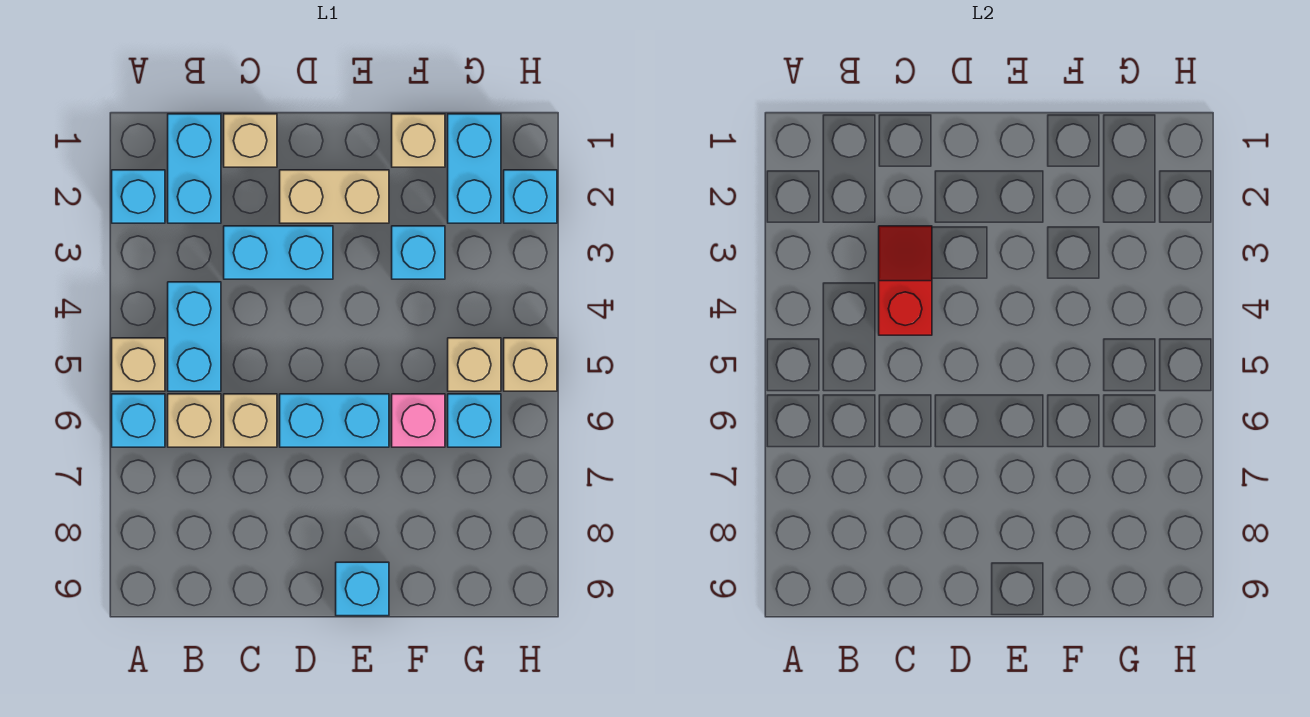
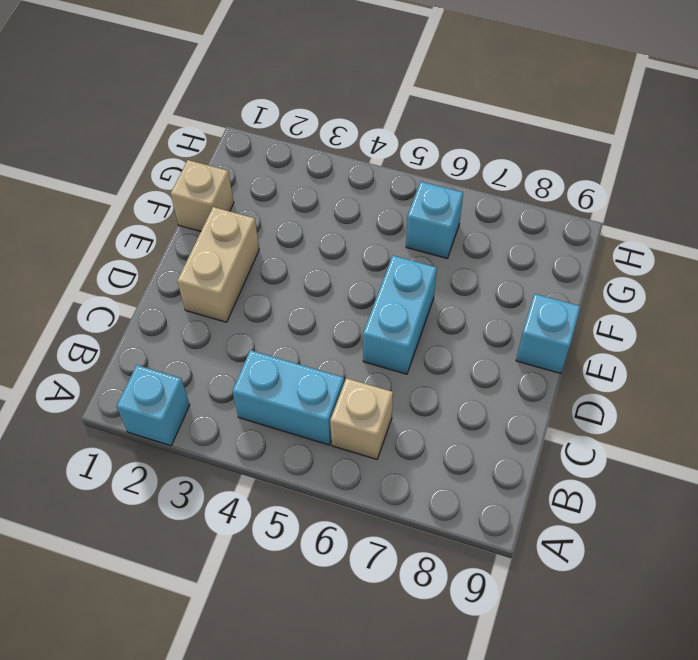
none -> tan 1x1 brick [112,338,165,391]
none -> cyan 1x1 brick [112,394,165,447]
none -> cyan 1x2 brick [168,114,221,223]

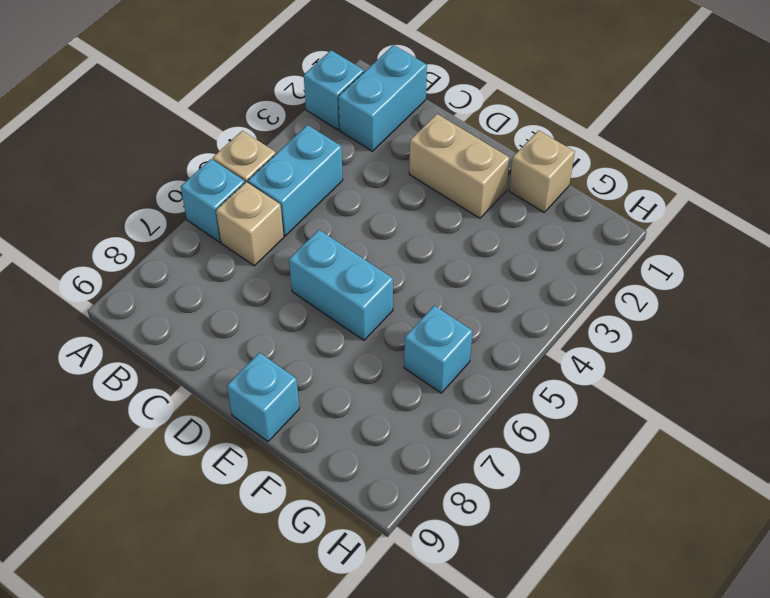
none -> tan 1x1 brick [224,114,277,167]
none -> cyan 1x2 brick [224,226,333,279]
none -> tan 1x1 brick [224,394,277,447]

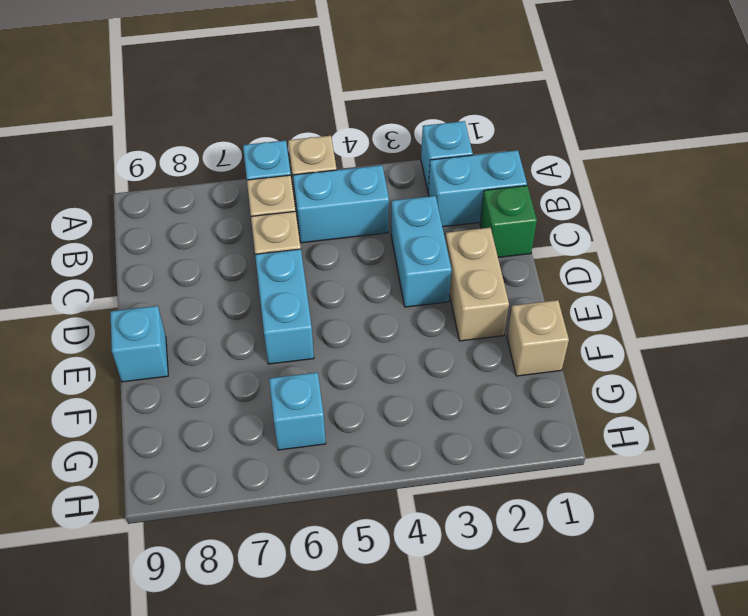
green 1x1 brick [480,186,537,257] -> tan 1x1 brick [224,114,277,167]
none -> cyan 1x1 brick [392,226,445,279]
none -> pink 1x1 brick [392,394,445,447]
none -> cyan 1x2 brick [448,114,501,223]

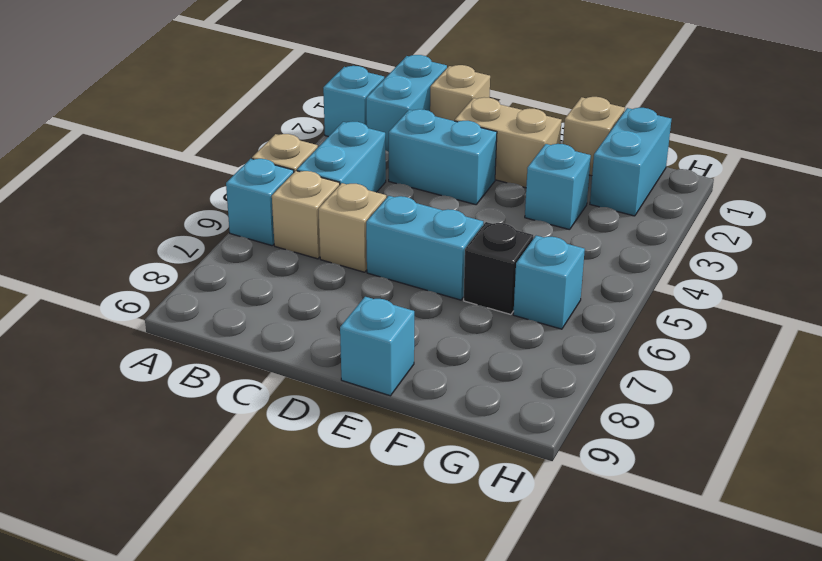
black 1x1 brick [464,222,533,314] -> pink 1x1 brick [392,394,445,447]
none -> tan 1x1 brick [448,338,501,391]
none -> cyan 1x1 brick [504,170,557,223]
none -> tan 1x1 brick [504,338,557,391]

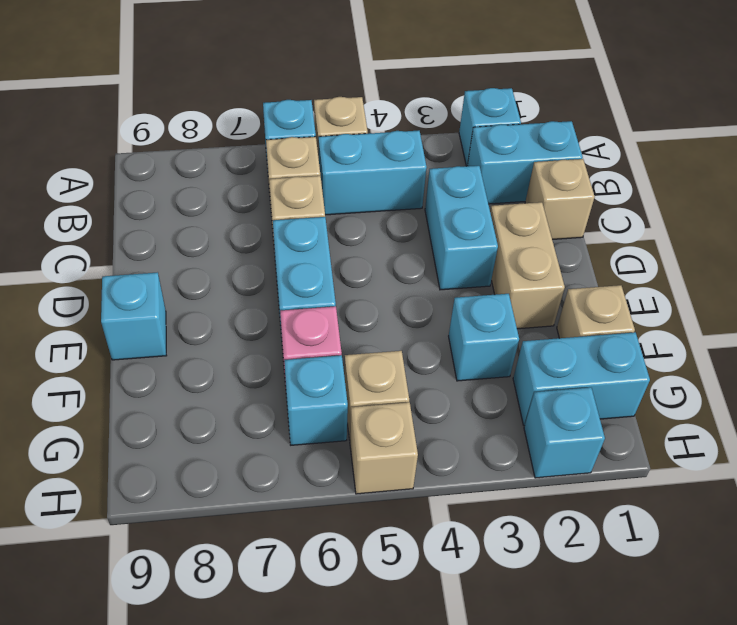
none -> red 1x2 slope [879,226,932,335]

